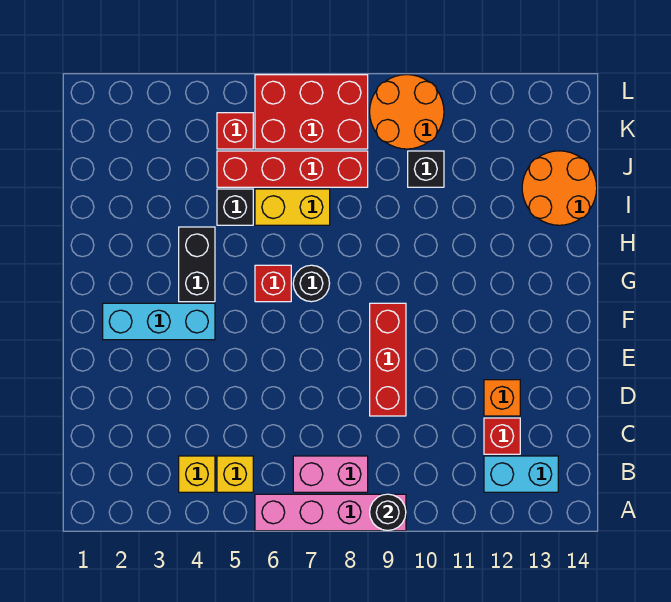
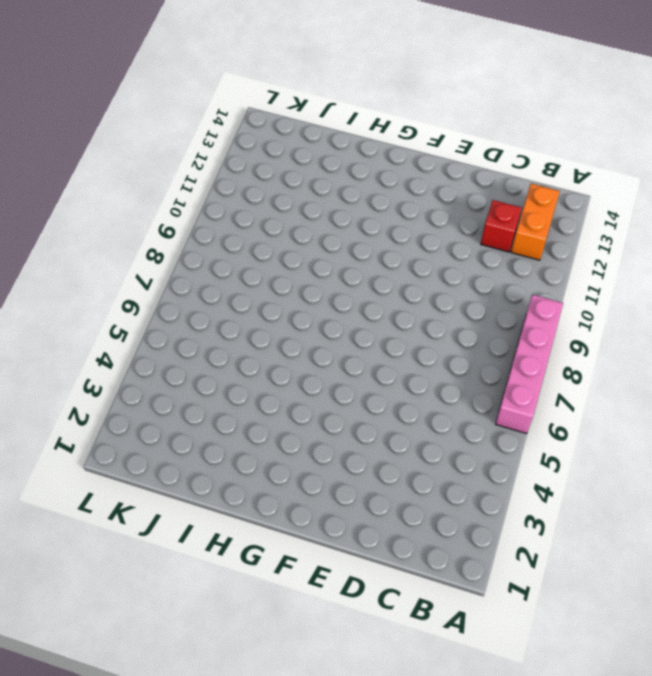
orange 1x2 brick [511,184,560,260] -> cyan 1x2 brick [484,456,558,492]
none -> yellow 1x1 brick [179,456,215,492]
none -> yellow 1x1 brick [217,456,253,492]
none -> pink 1x2 brick [293,456,368,492]

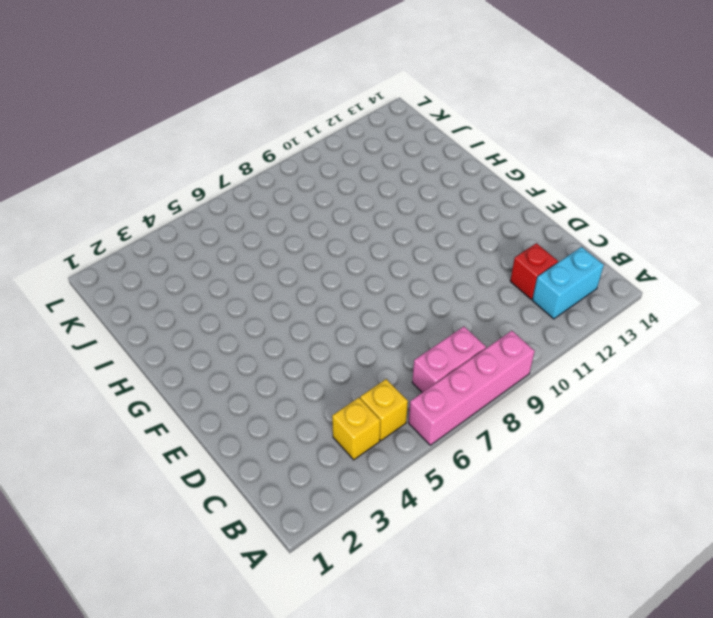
none -> red 1x3 brick [370,303,406,416]
none -> orange 1x1 brick [484,380,520,416]
none -> cyan 1x3 brick [103,303,215,340]

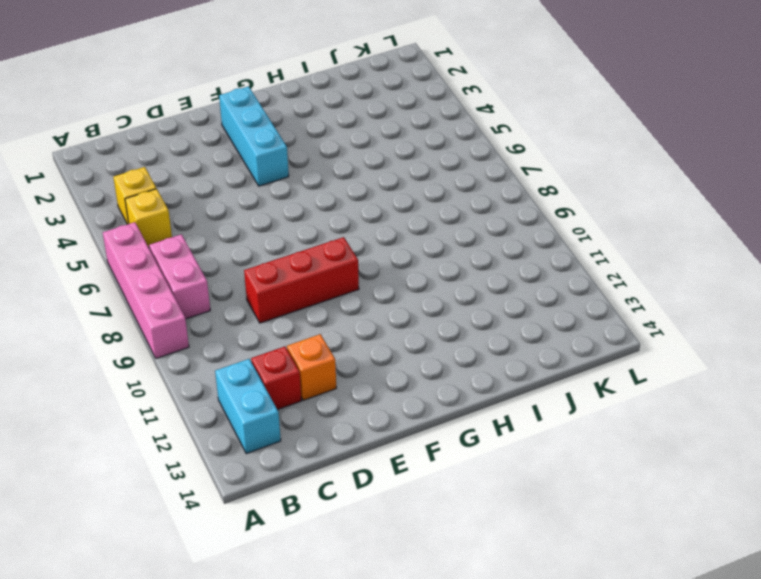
none -> black 1x2 brick [179,227,215,302]
none -> red 1x1 brick [255,265,291,302]
none -> black 1x1 round brick [293,265,330,302]

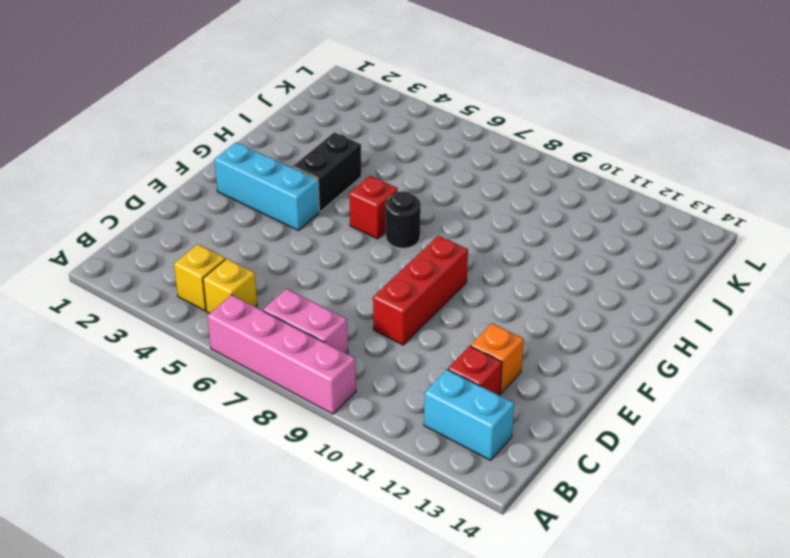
none -> black 1x1 brick [217,189,253,225]
none -> yellow 1x2 brick [255,189,330,225]
none -> orange 2x2 round brick [522,151,597,225]

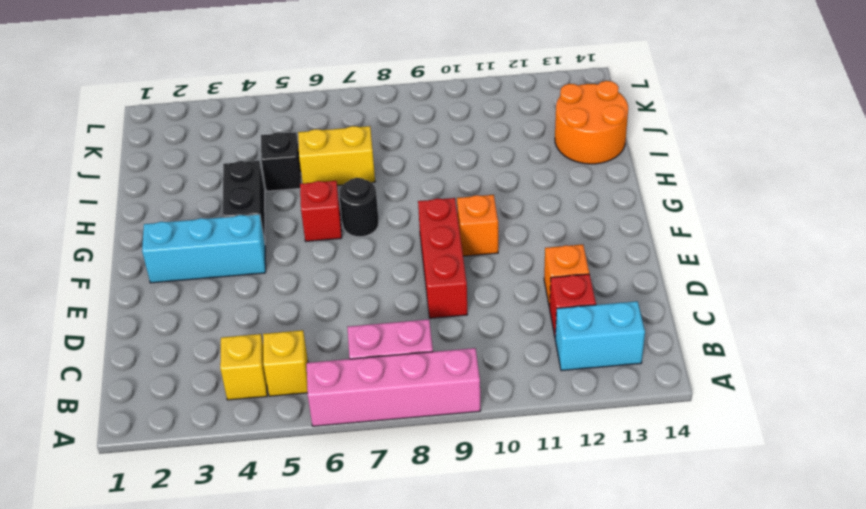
orange 1x1 brick [457,195,498,256] -> none
none -> red 1x4 brick [217,151,368,187]
none -> black 1x1 brick [408,151,444,187]
none -> red 1x1 brick [217,113,253,149]

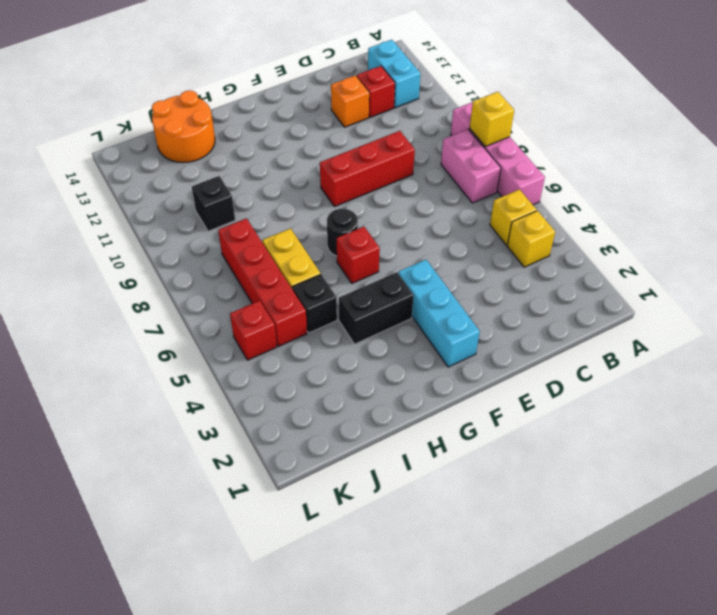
yellow 1x1 brick [470,92,514,147] -> none
none -> red 2x3 brick [255,75,368,149]
none -> orange 2x2 round brick [370,75,444,149]
none -> black 1x1 round brick [370,494,406,531]

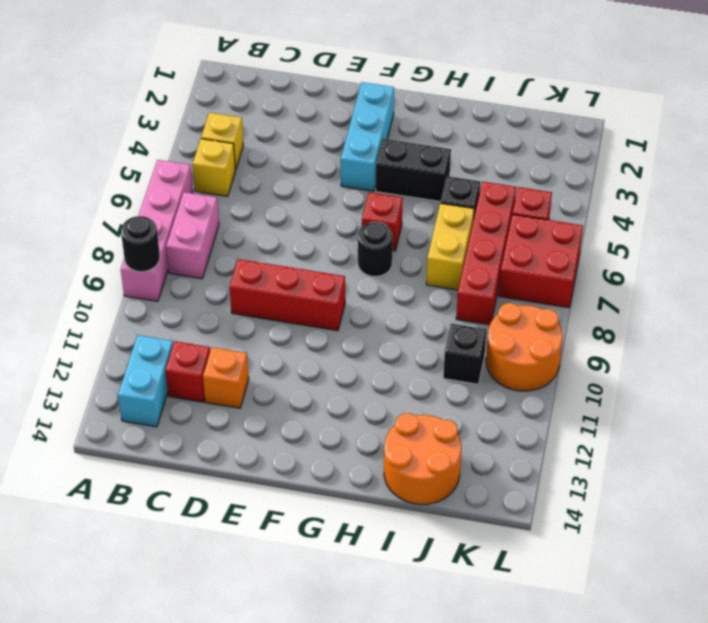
red 2x2 brick [499,214,583,308] -> red 2x3 brick [255,75,368,149]

